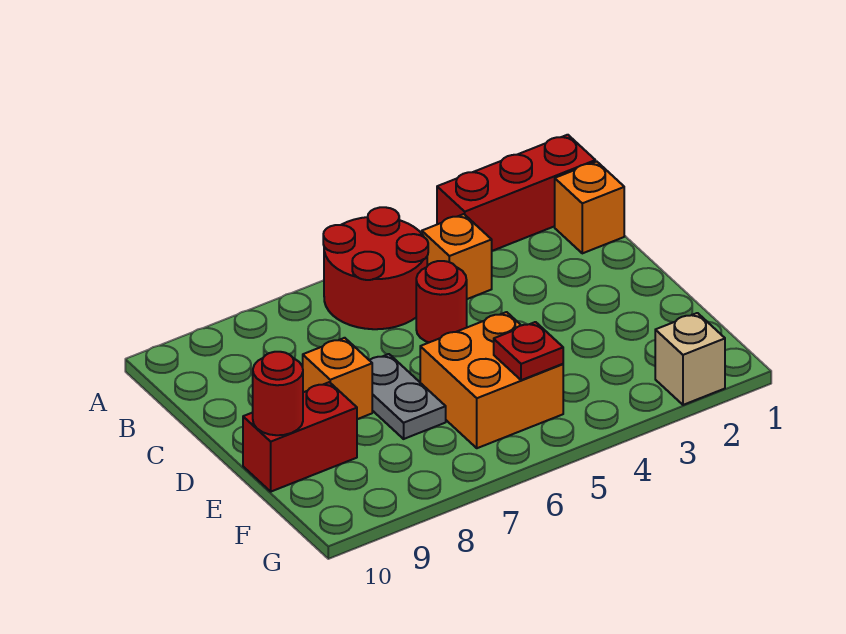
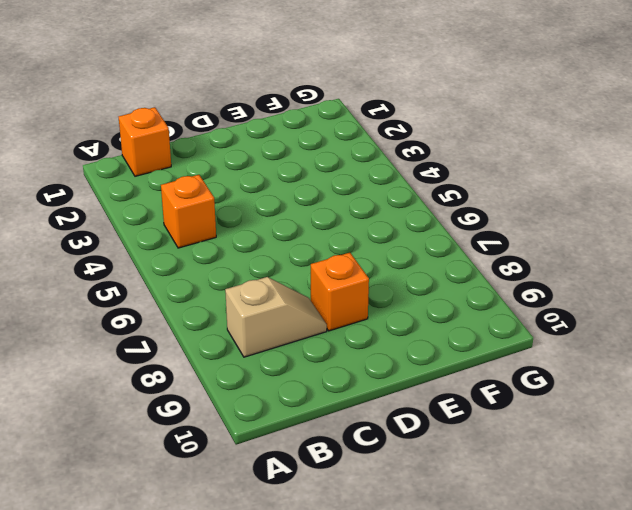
tan 1x2 slope [225,277,327,357] -> none
none -> red 1x3 brick [437,135,595,251]
none -> red 2x2 round brick [323,207,428,329]
none -> red 1x1 round brick [416,261,467,342]

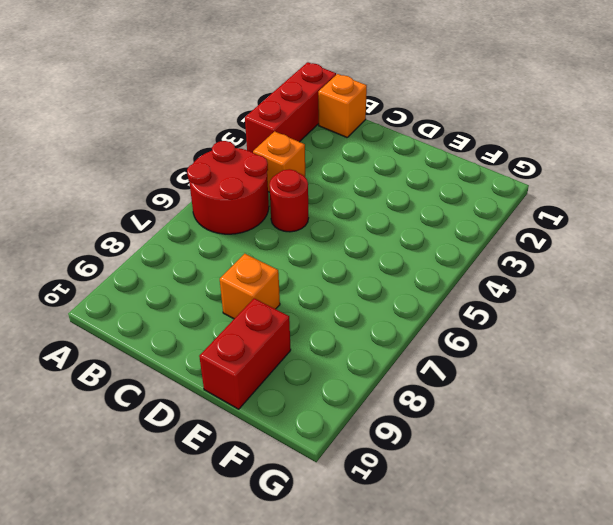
none -> grey 1x2 plate [369,354,446,439]
none -> orange 2x2 brick [420,312,563,448]
none -> tan 1x1 brick [655,313,725,405]

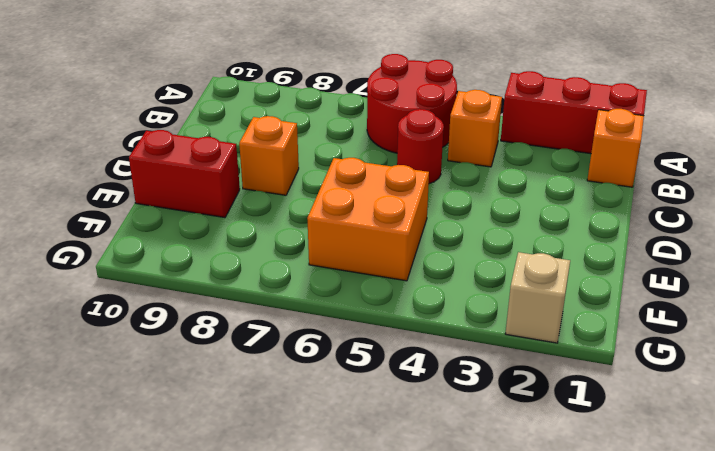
none -> grey 1x2 plate [369,354,446,439]
none -> red 1x1 round brick [253,352,303,435]
none -> red 1x1 plate [494,322,563,380]

